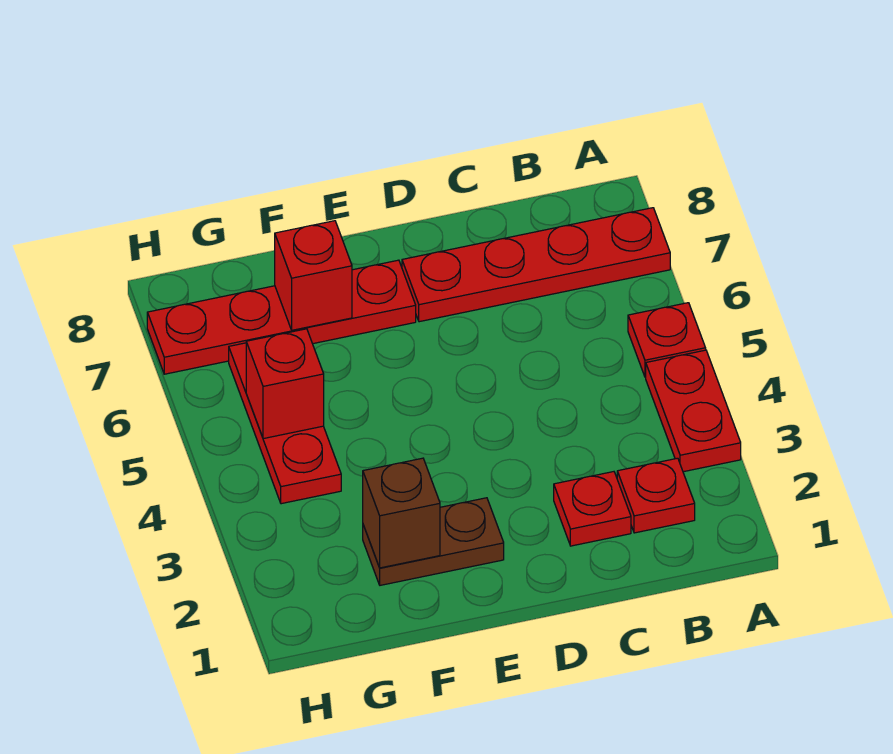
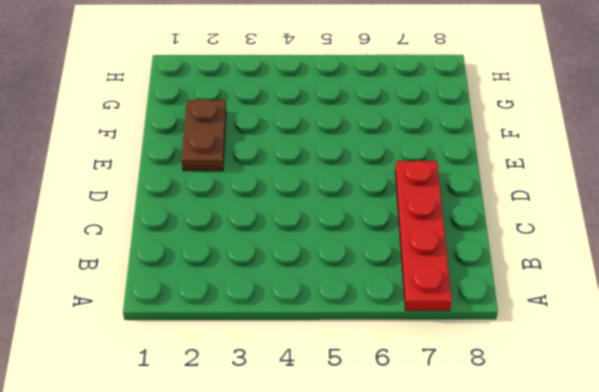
none -> red 1x2 plate [646,350,741,472]
none -> red 1x1 plate [628,303,706,377]

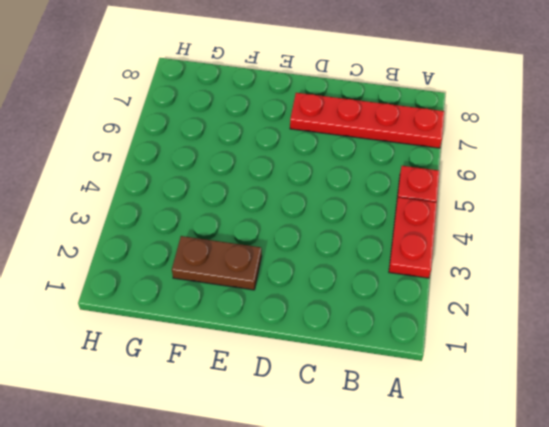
none -> red 1x1 plate [617,458,695,533]
none -> red 1x1 plate [554,472,631,546]

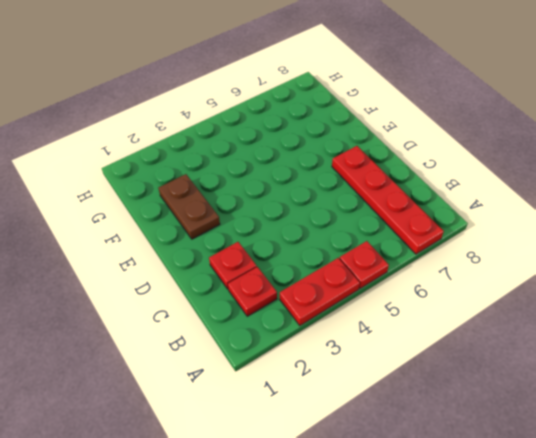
none -> red 1x4 plate [147,260,416,374]
none -> red 1x3 plate [229,343,341,504]

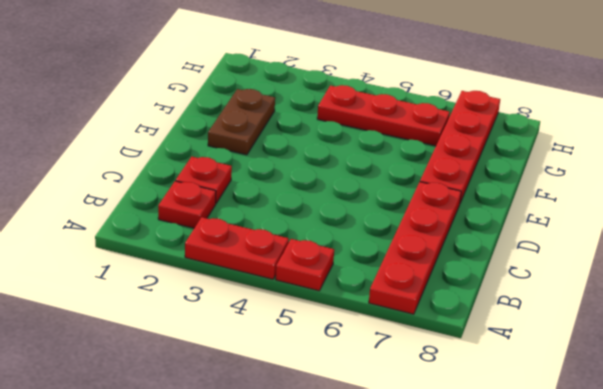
none -> brown 1x1 brick [363,458,440,568]
none -> red 1x1 brick [275,221,352,330]

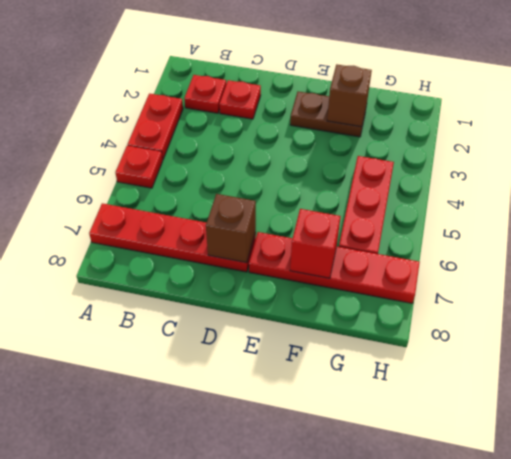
brown 1x1 brick [206,194,256,263] -> none
none -> red 1x1 brick [246,329,324,439]

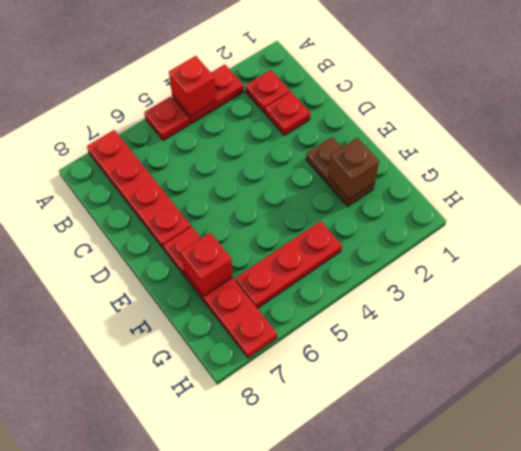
red 1x1 brick [169,56,216,116] -> red 1x1 brick moved to [246,329,324,439]

